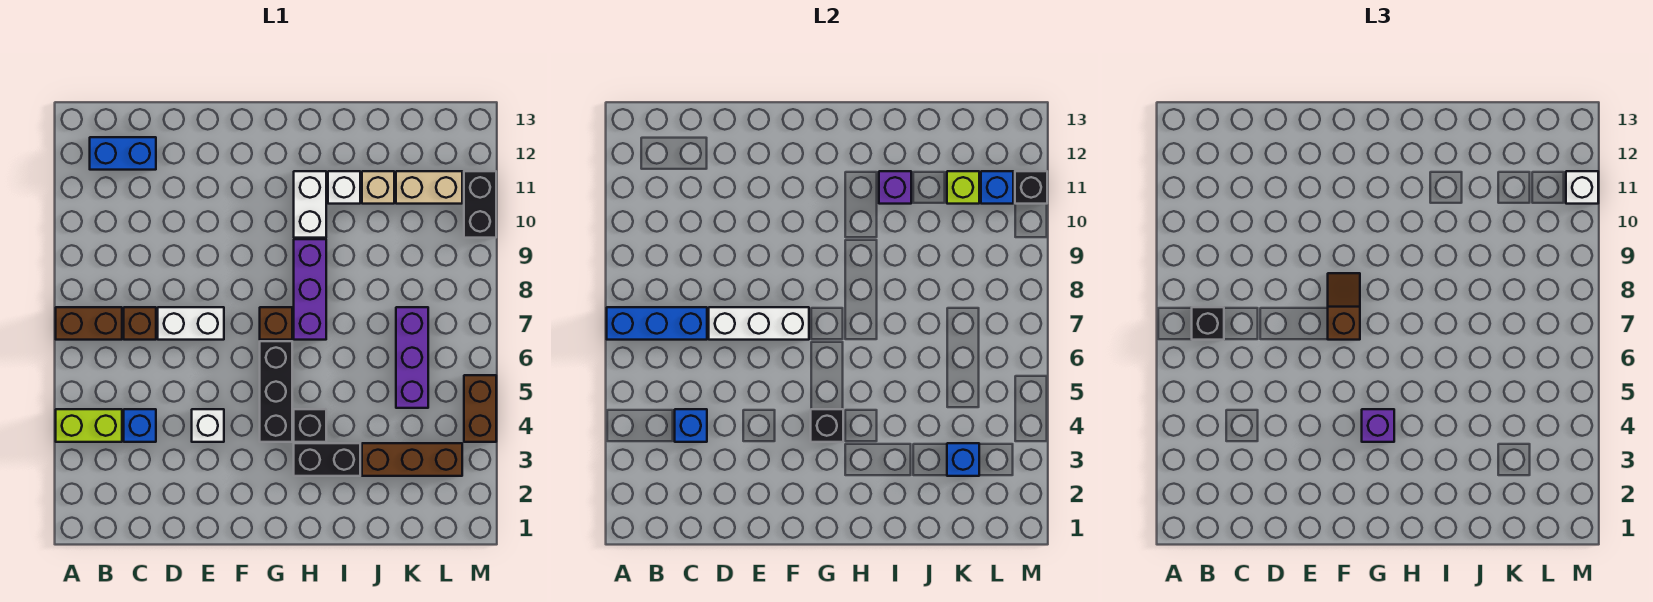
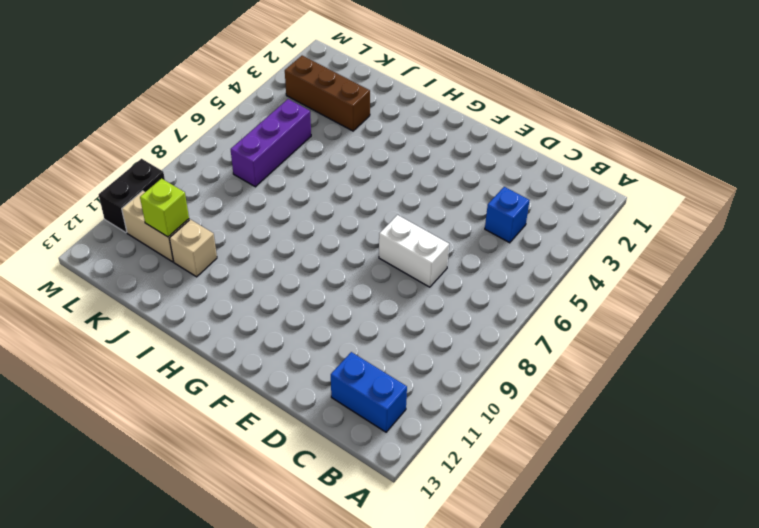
none -> lime 1x2 brick [56,409,122,442]
none -> brown 1x2 brick [56,307,122,340]
none -> brown 1x1 brick [124,307,156,340]
none -> white 1x1 brick [192,409,224,442]

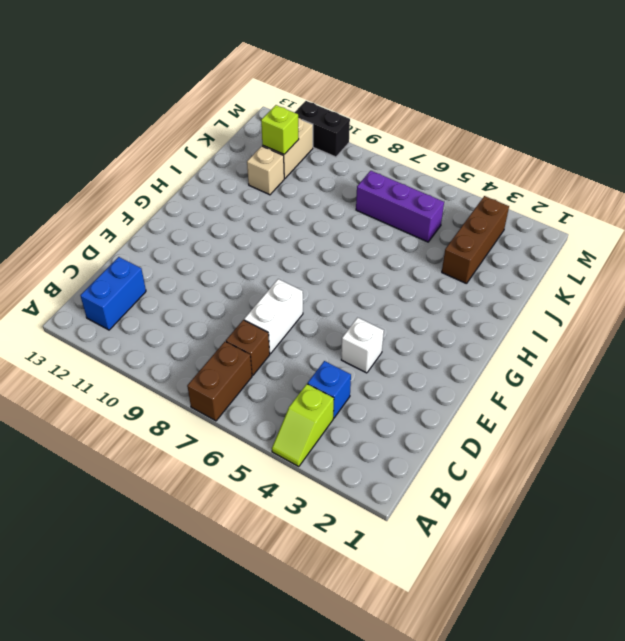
lime 1x2 slope [272,384,334,467] -> lime 1x2 brick [56,409,122,442]
none -> black 1x3 brick [260,341,292,442]
none -> brown 1x1 brick [260,307,292,340]
none -> black 1x2 brick [294,443,360,476]
none -> black 1x1 brick [294,409,326,442]

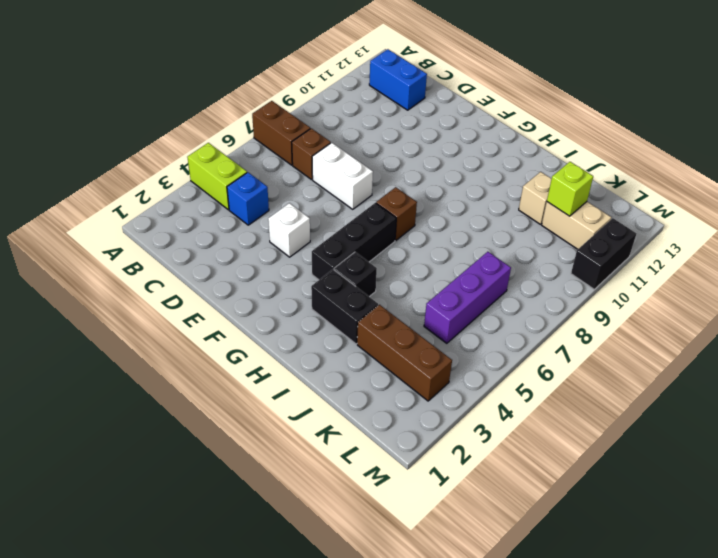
none -> purple 1x3 brick [294,239,326,340]
none -> white 1x2 brick [294,171,326,238]
none -> white 1x1 brick [328,171,360,204]
none -> brown 1x2 brick [464,375,496,442]

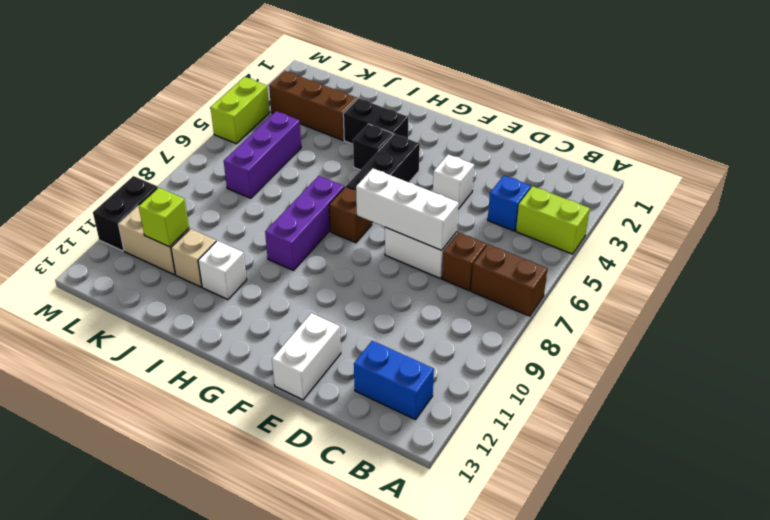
white 1x2 brick [272,313,341,400] -> white 1x2 brick moved to [294,171,326,238]
lime 1x2 brick [210,77,269,144] -> brown 1x2 brick [464,375,496,442]
none -> blue 1x3 brick [607,307,707,340]
none -> blue 1x1 brick [675,409,707,442]
none -> black 1x1 brick [811,409,843,442]
none -> purple 1x1 brick [879,171,911,204]

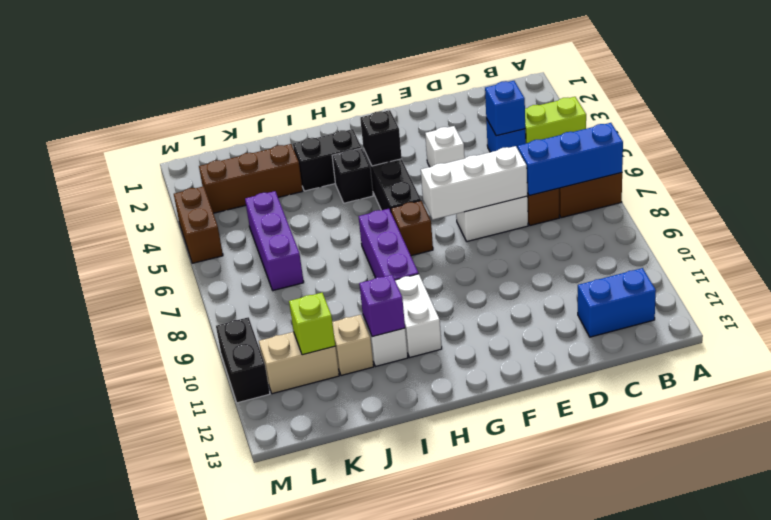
none -> blue 1x1 brick [947,443,979,476]
none -> blue 1x1 brick [981,171,1013,204]
none -> black 1x1 brick [1015,171,1047,204]
none -> black 1x1 brick [1192,307,1224,340]

